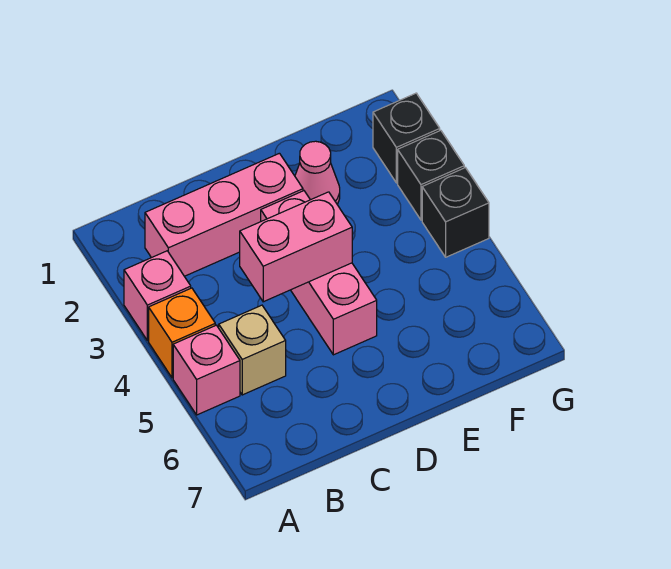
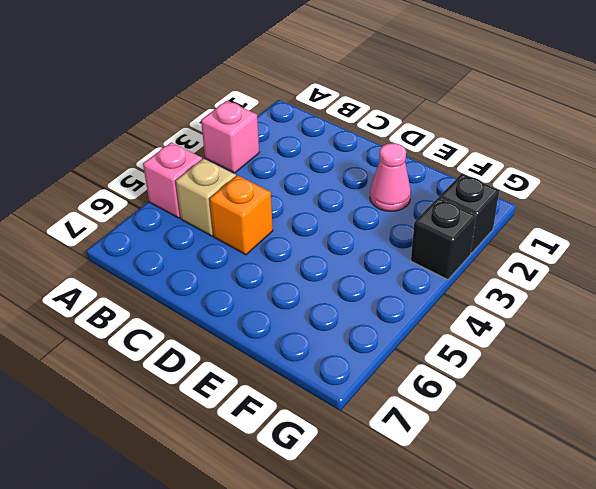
orange 1x1 brick [210,175,273,255] -> orange 1x1 brick moved to [149,288,215,378]
none -> pink 1x3 brick [145,153,303,276]
none -> pink 1x3 brick [261,191,377,355]

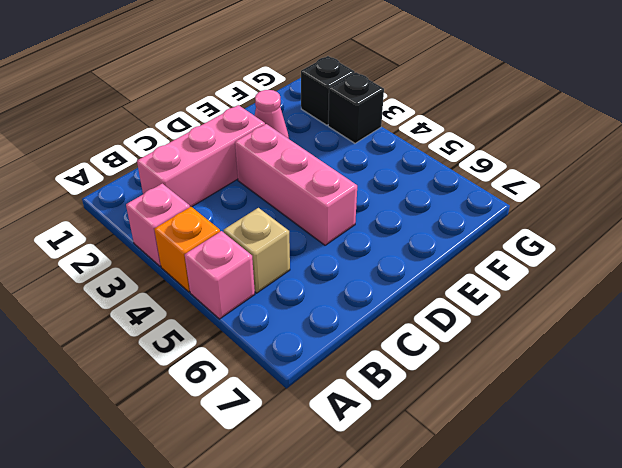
none -> black 1x1 brick [422,168,489,257]
none -> pink 1x2 brick [240,192,352,302]

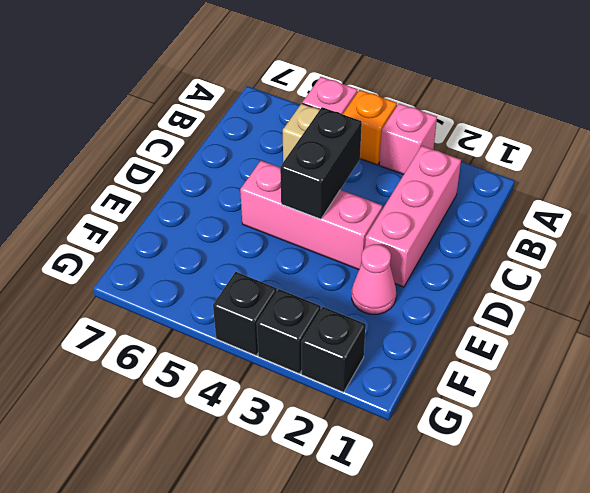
black 1x2 brick [280,107,362,219] -> pink 1x2 brick [240,192,352,302]

